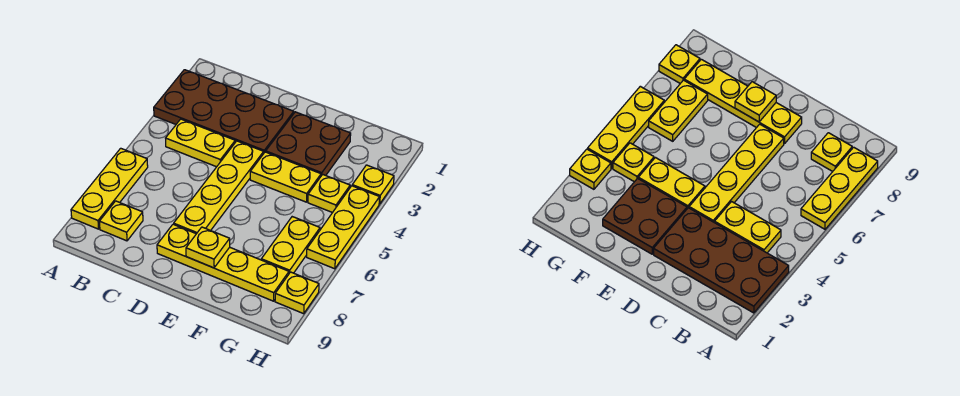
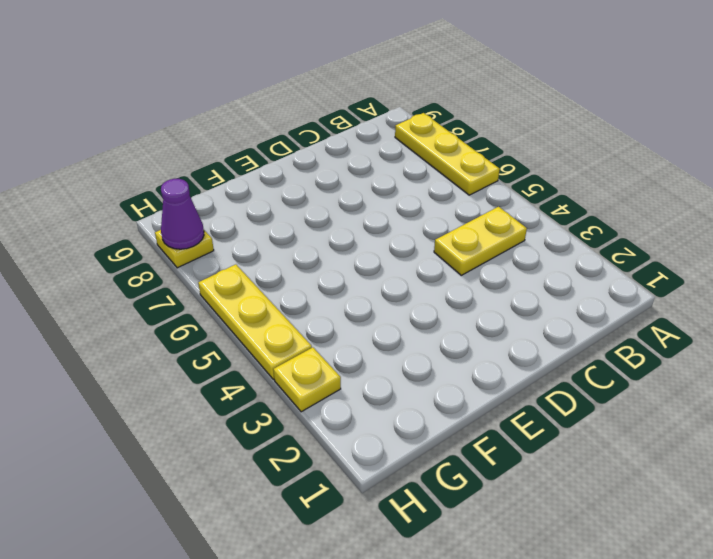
purple 1x1 cone [161,179,204,249] -> none
none -> brown 2x4 plate [154,70,294,152]
none -> yellow 1x1 plate [99,201,143,241]
none -> yellow 1x4 plate [174,141,264,234]

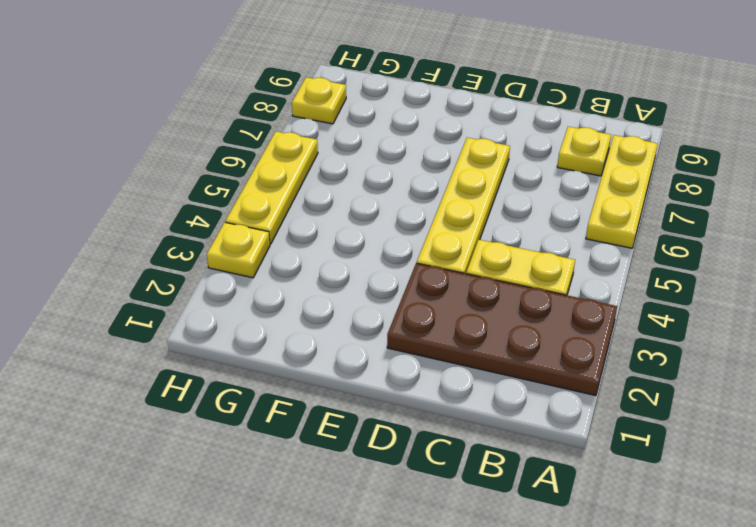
none -> yellow 1x4 plate [157,224,289,301]
none -> brown 2x2 plate [266,112,351,176]
none -> yellow 1x2 plate [250,152,321,202]

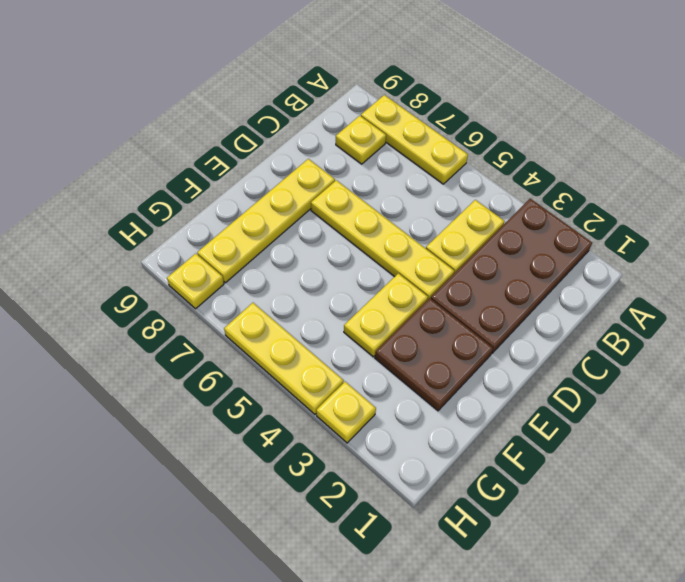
none -> yellow 1x1 plate [308,174,350,213]
none -> yellow 1x2 plate [261,217,320,273]
none -> yellow 1x1 plate [186,227,230,268]

